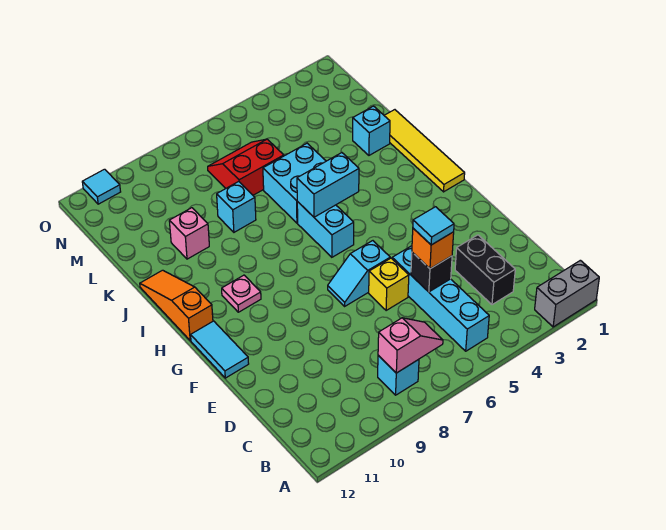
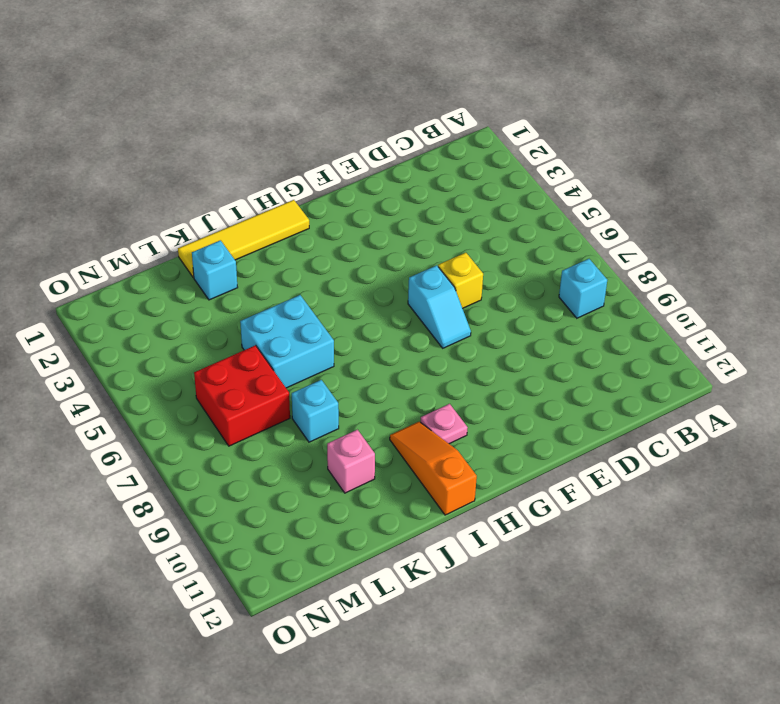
orange 1x3 slope [390,422,477,515] -> orange 1x3 slope turned to [140,270,213,340]
red 2x2 brick [194,345,290,446] -> red 2x2 slope [208,139,284,195]
none -> grey 1x2 brick [535,260,599,327]
none -> cyan 1x4 brick [392,246,489,351]
none -> black 1x2 brick [455,235,515,305]

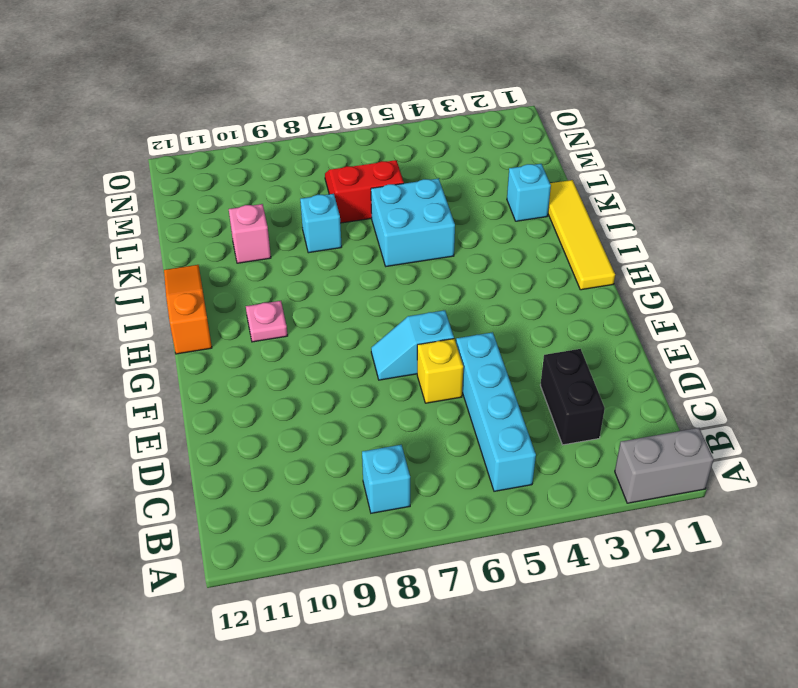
none -> cyan 1x2 tile [191,321,249,378]
none -> cyan 1x2 brick [297,202,354,257]
none -> cyan 1x1 tile [82,169,121,204]

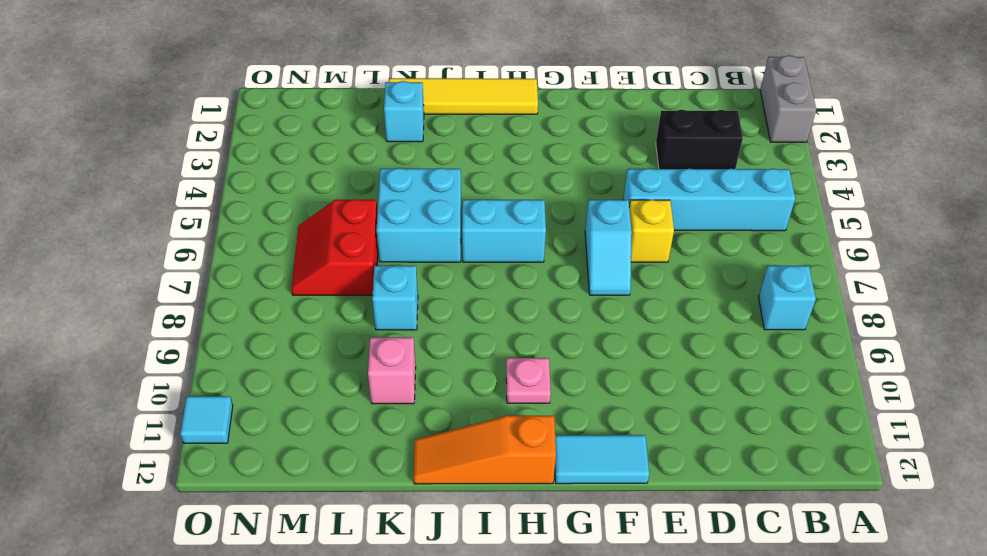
none -> pink 1x2 slope [378,318,443,373]
none -> black 1x1 brick [411,252,452,292]
none -> cyan 1x2 brick [297,153,359,217]

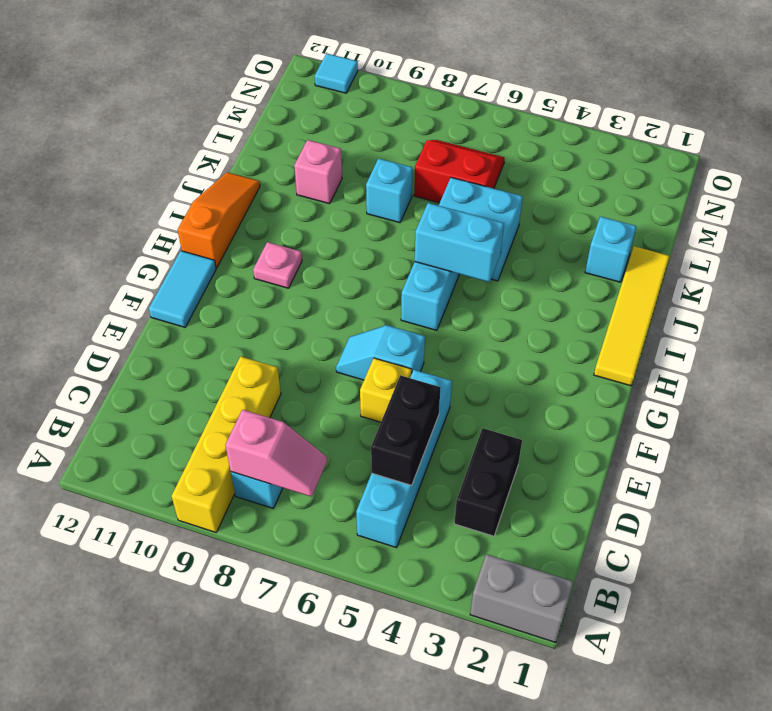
yellow 1x4 brick [172,356,281,532] -> none
black 1x2 brick [371,375,441,485] -> black 1x1 brick [411,252,452,292]
none -> orange 1x1 brick [412,228,454,269]
none -> cyan 1x1 tile [413,207,454,245]

